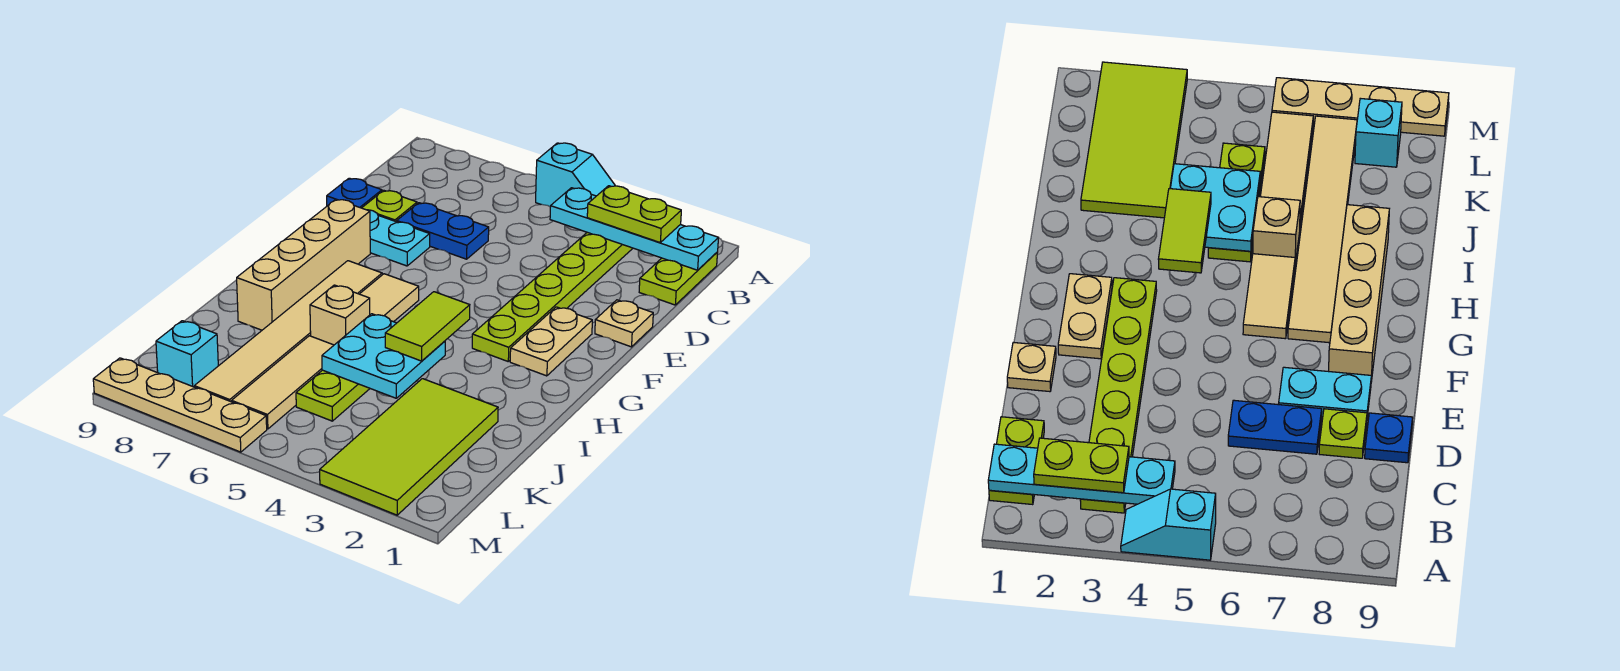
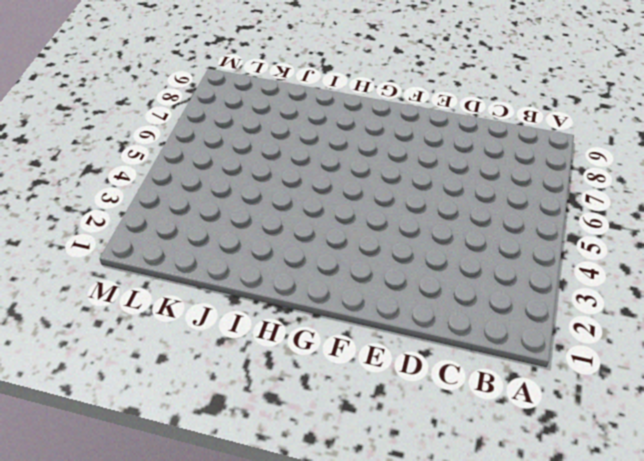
none -> cyan 1x2 slope [536,143,615,207]
none -> lime 1x2 plate [639,252,718,305]
none -> lime 1x6 plate [472,232,633,361]

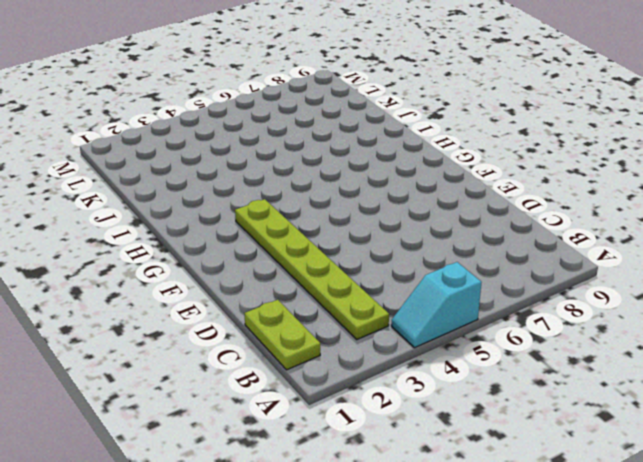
none -> blue 1x2 plate [397,203,489,259]
none -> lime 1x1 plate [362,190,417,222]
none -> blue 1x1 plate [327,178,382,208]

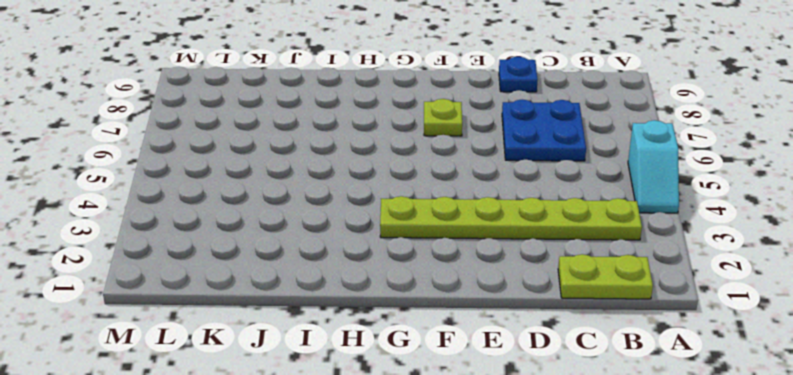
blue 2x2 plate [502,100,586,161] -> blue 1x2 plate [397,203,489,259]
lime 1x1 plate [424,99,462,136] -> lime 1x1 plate moved to [362,190,417,222]
none -> tan 1x1 plate [595,300,653,347]
none -> cyan 1x2 plate [368,210,430,266]
none -> tan 1x2 plate [510,307,592,376]

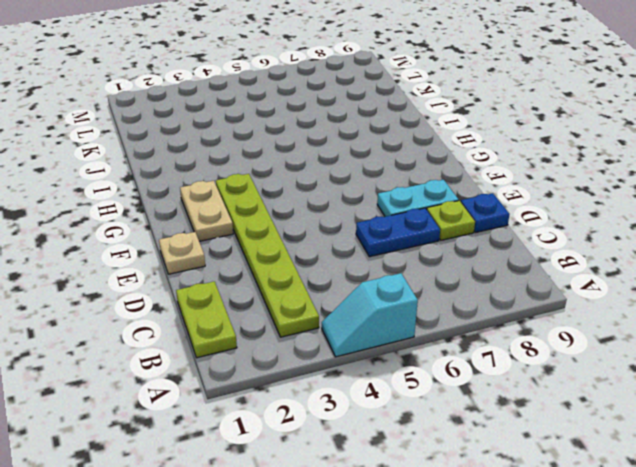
none -> tan 1x4 brick [237,199,370,330]
none -> tan 1x2 tile [360,274,419,322]
none -> tan 1x6 tile [194,261,382,402]

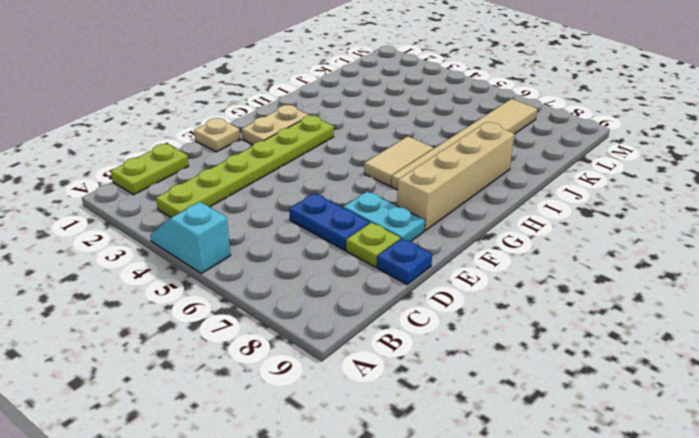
none -> lime 1x3 plate [296,370,370,421]
none -> tan 1x1 brick [310,285,370,345]
none -> lime 2x4 tile [320,379,498,515]

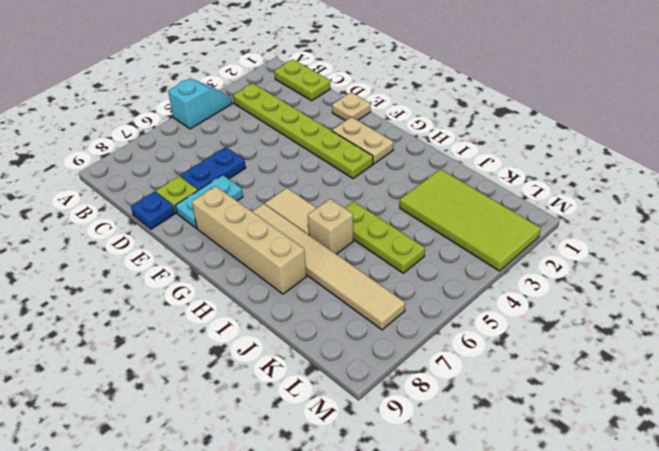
none -> tan 1x3 tile [232,336,334,429]
none -> cyan 1x1 brick [156,321,218,387]
none -> tan 1x4 plate [93,358,267,452]

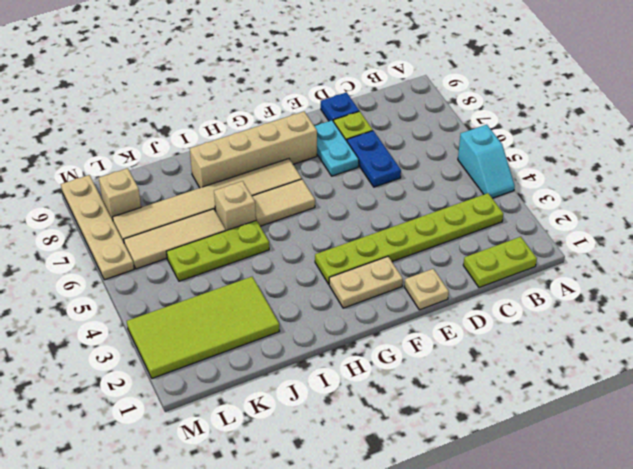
tan 1x1 brick [99,168,141,220] -> cyan 1x1 brick [156,321,218,387]
none -> cyan 1x4 plate [550,188,718,270]
none -> cyan 2x2 plate [322,314,445,398]
none -> lime 1x2 plate [587,186,681,242]

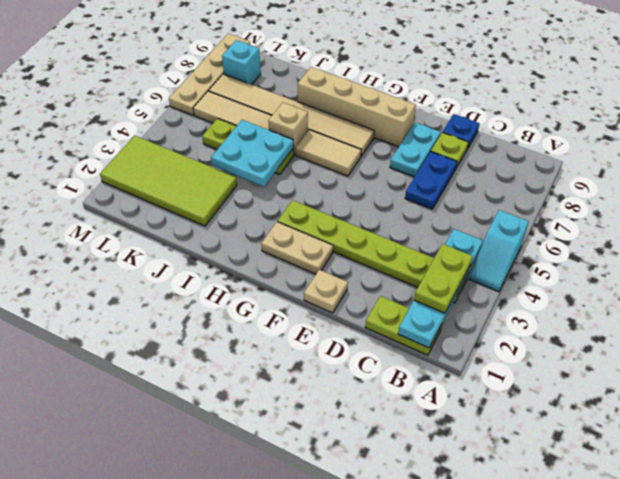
none -> lime 1x2 tile [385,292,470,361]

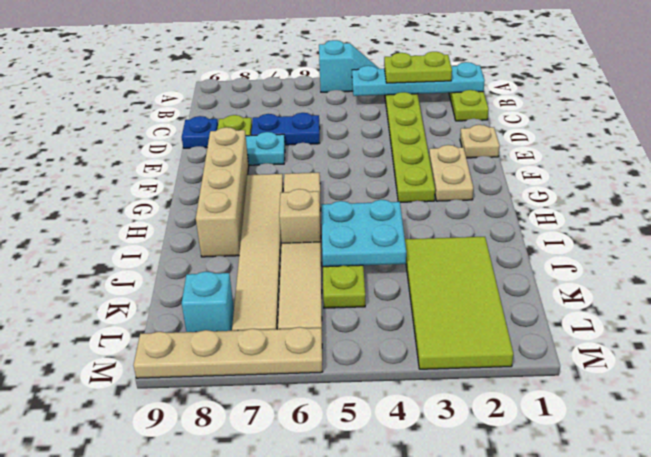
none -> lime 1x2 tile [385,292,470,361]

